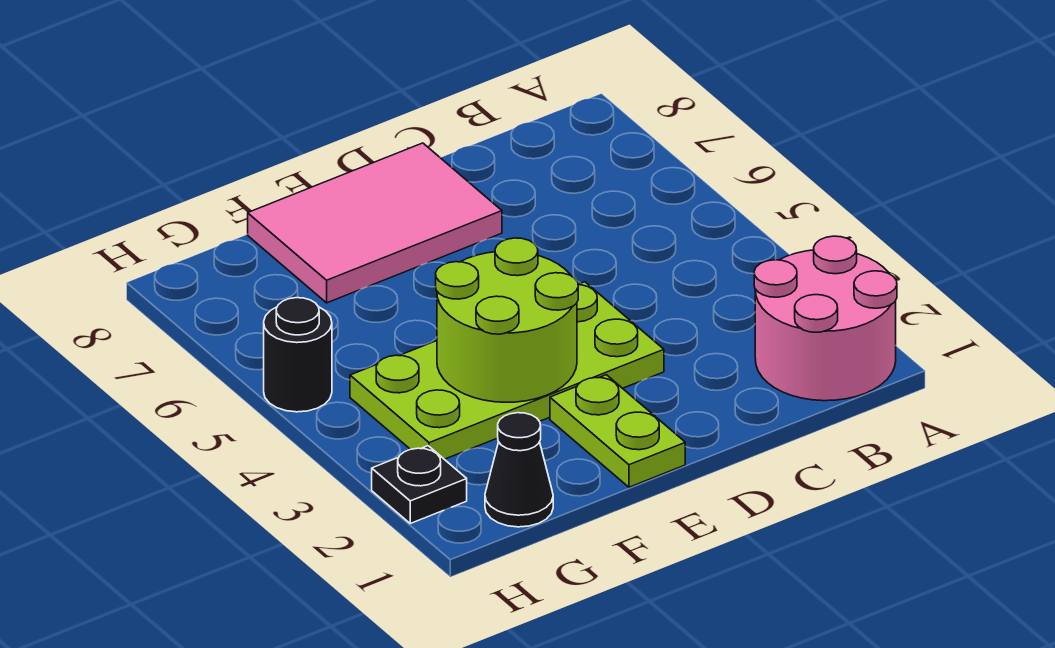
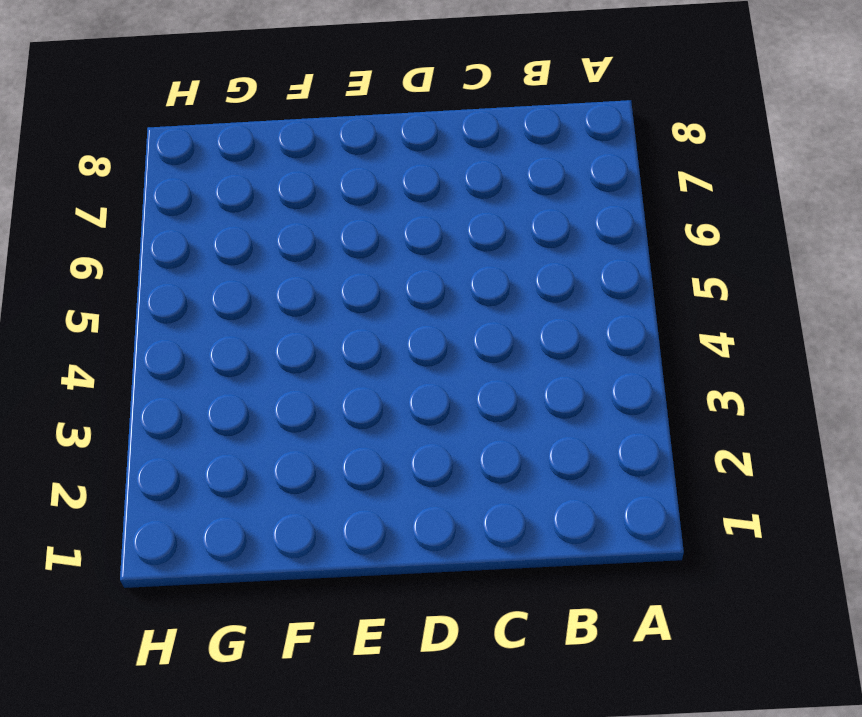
none -> pink 2x2 round brick [754,236,897,401]
none -> lime 2x4 plate [350,282,664,459]

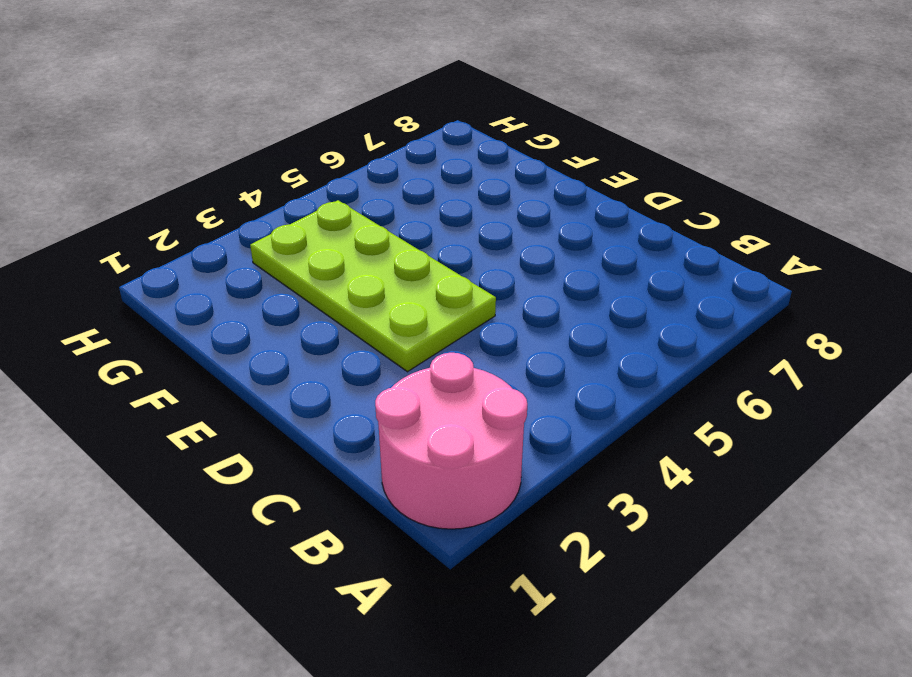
none -> pink 2x3 tile [248,143,502,303]
none -> lime 1x2 plate [550,375,685,487]

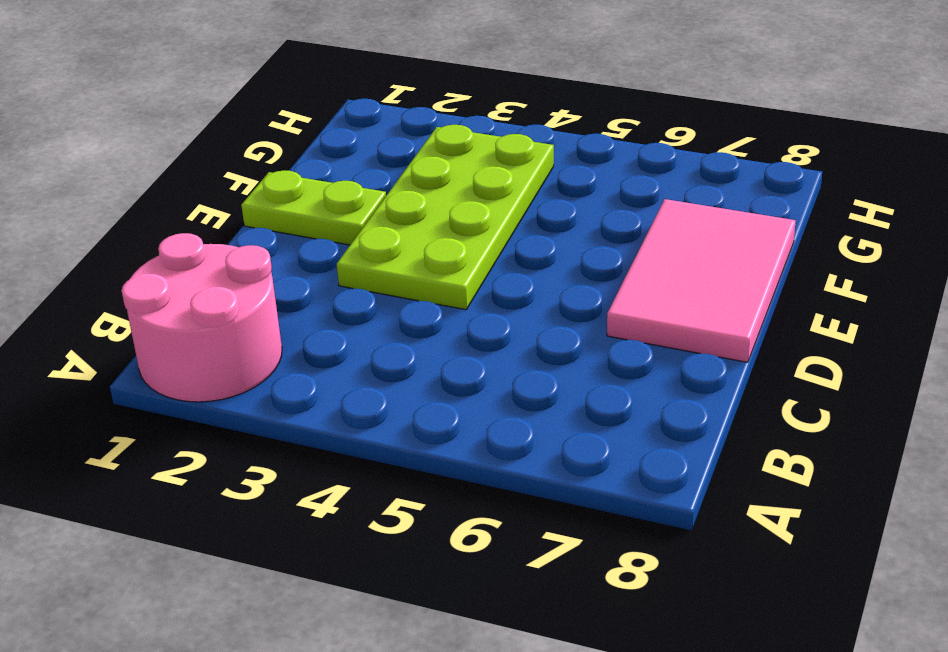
none -> black 1x1 cone [485,413,553,527]
none -> black 1x1 plate [372,446,467,523]

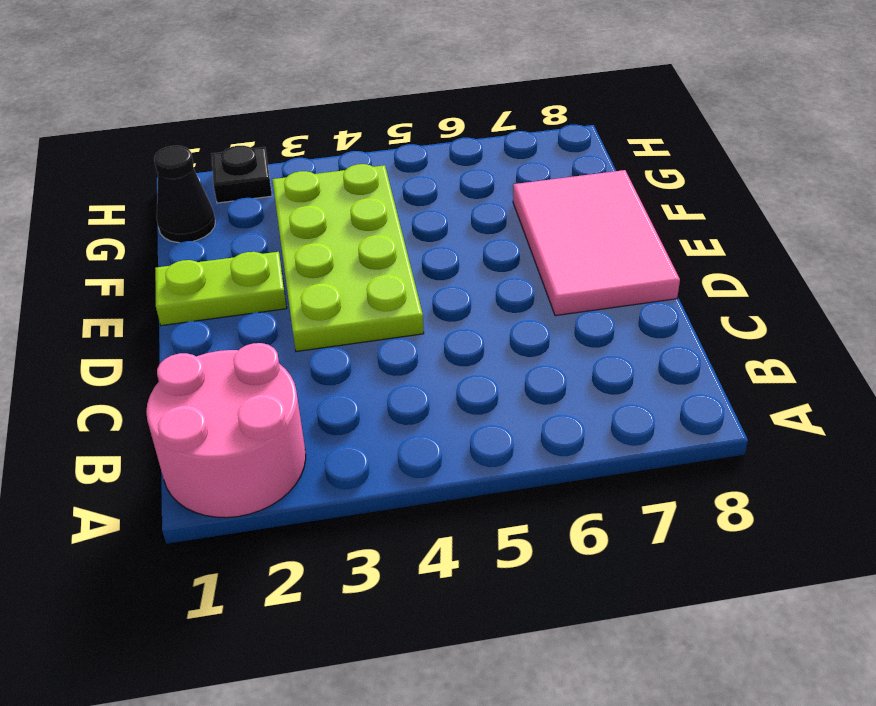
none -> black 1x1 round brick [264,298,332,412]
none -> lime 2x2 round brick [436,238,578,402]

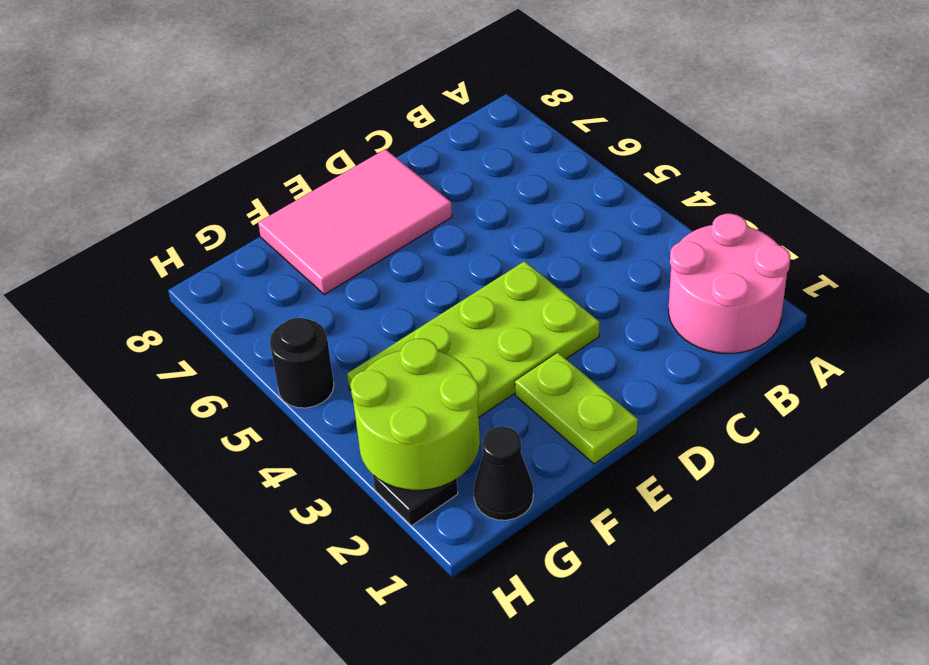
lime 2x2 round brick [350,338,480,490] -> lime 2x2 round brick moved to [436,238,578,402]

